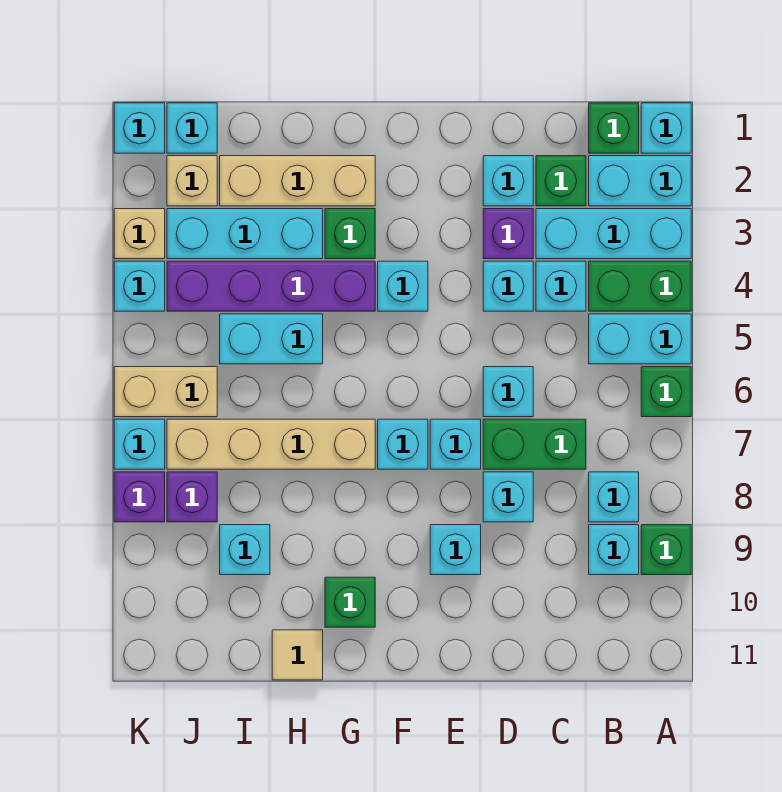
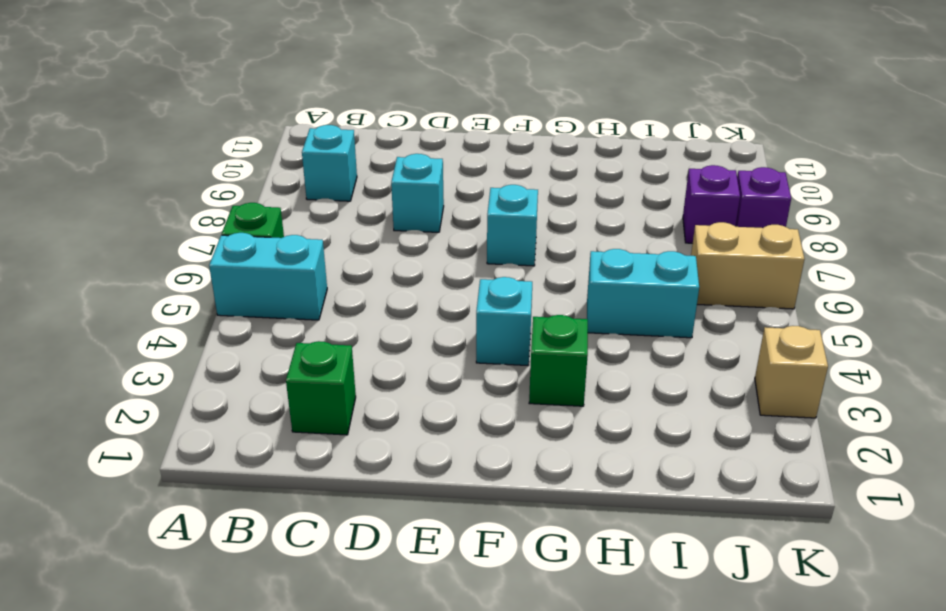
none -> cyan 1x1 brick [641,103,691,153]
none -> cyan 1x2 brick [589,156,691,206]
none -> cyan 1x3 brick [536,209,691,259]
none -> green 1x2 brick [589,261,691,311]

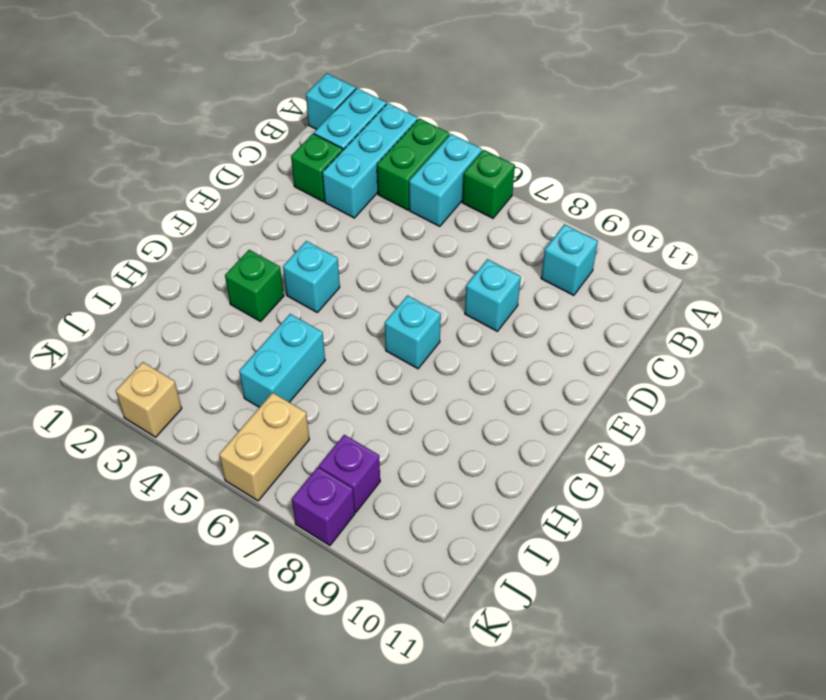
none -> green 1x1 brick [641,525,691,575]
none -> green 1x1 brick [589,103,639,153]
none -> cyan 1x1 brick [589,472,639,522]
none -> cyan 1x1 brick [536,261,586,311]

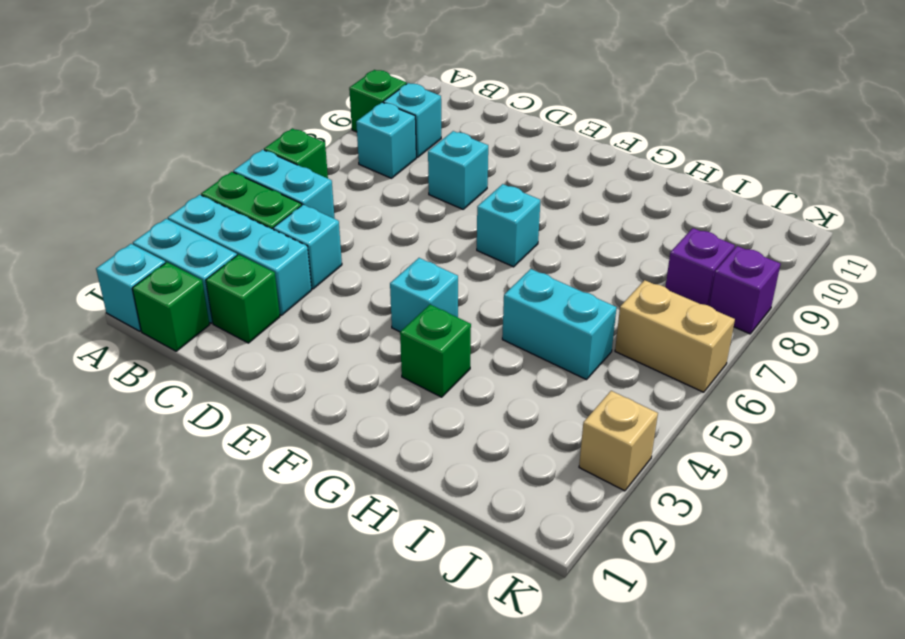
none -> green 1x2 brick [483,419,586,469]
none -> cyan 1x1 brick [483,156,533,206]
none -> purple 1x1 brick [483,209,533,259]
none -> cyan 1x1 brick [483,261,533,311]

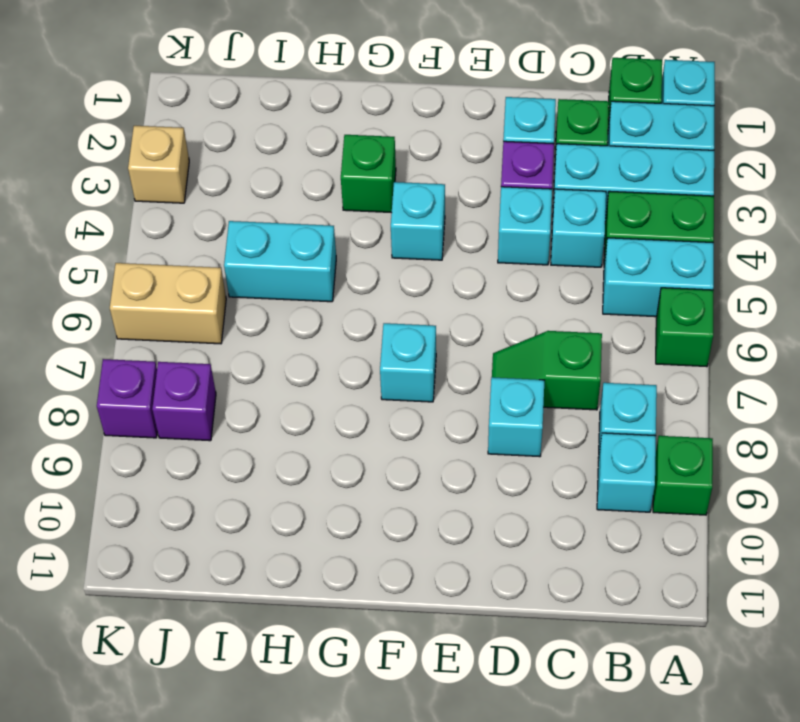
green 1x2 slope [492,331,602,410] -> green 1x2 brick [483,419,586,469]
none -> cyan 1x1 brick [483,367,533,417]
none -> cyan 1x1 brick [430,419,481,469]
none -> cyan 1x1 brick [430,525,481,575]
none -> tan 1x3 brick [220,156,375,206]

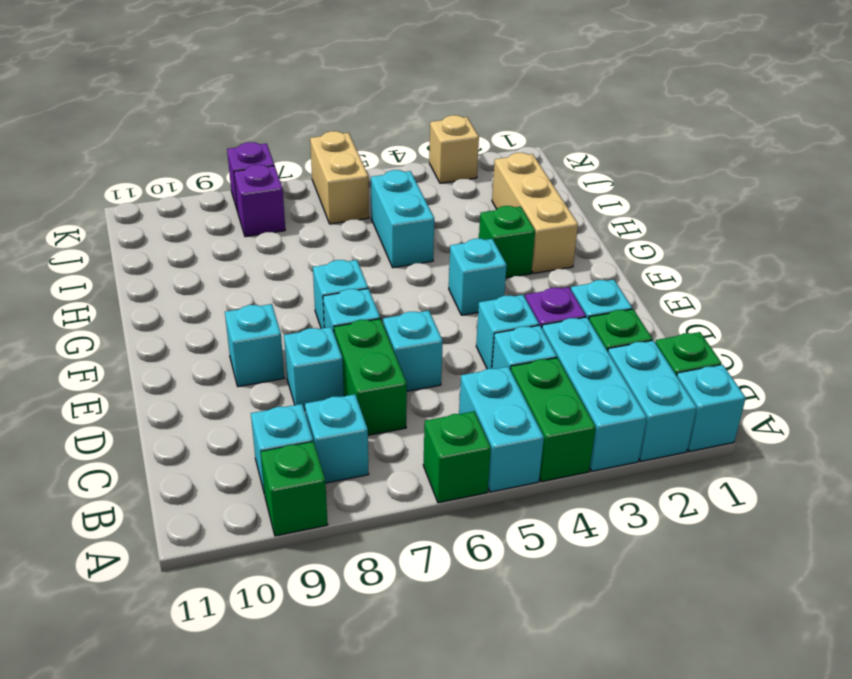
none -> purple 1x4 brick [167,261,375,311]
none -> tan 1x4 brick [167,419,375,469]
none -> green 1x1 brick [325,577,375,627]
none -> cyan 1x3 brick [167,209,323,259]

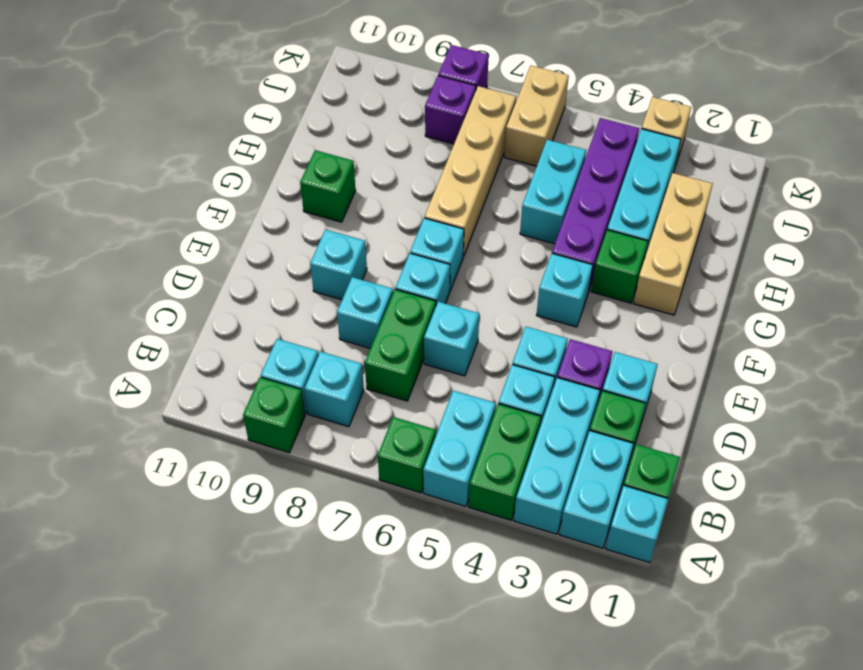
none -> tan 1x1 tile [272,630,323,680]
none -> cyan 1x1 brick [220,525,270,575]
none -> cyan 1x1 brick [167,103,217,153]
none -> tan 1x1 brick [167,156,217,206]

